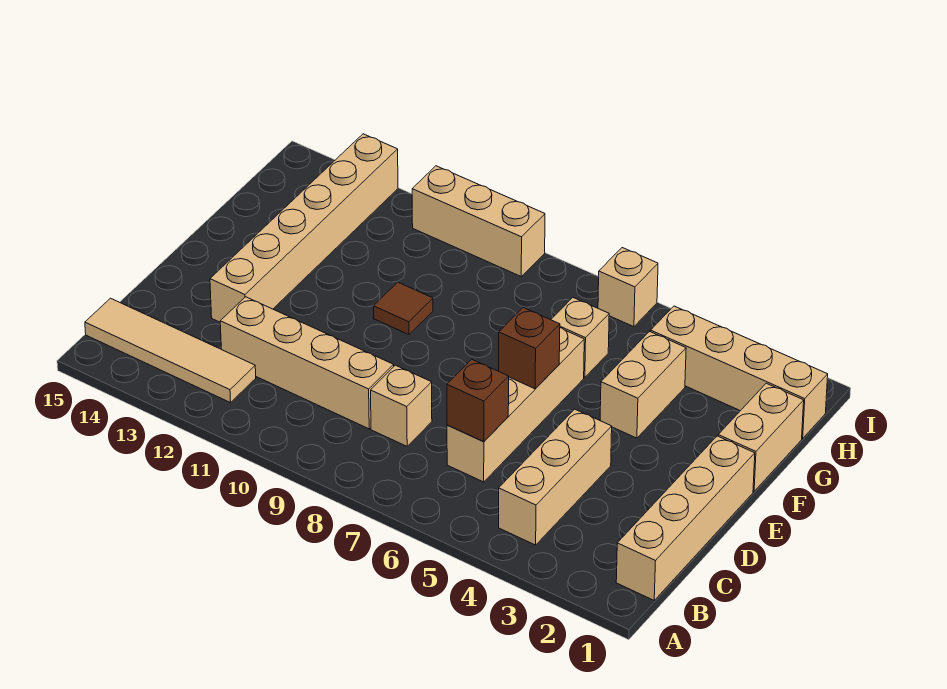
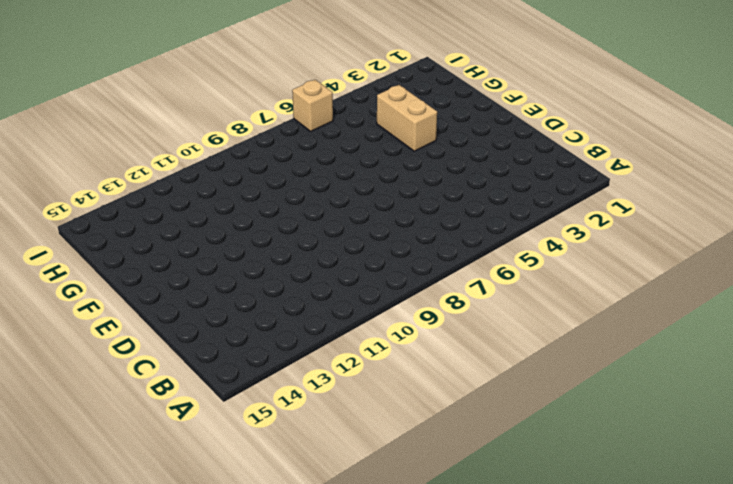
none -> tan 1x4 brick [616,436,755,600]
none -> tan 1x3 brick [499,409,612,545]
none -> tan 1x4 tile [85,298,256,403]

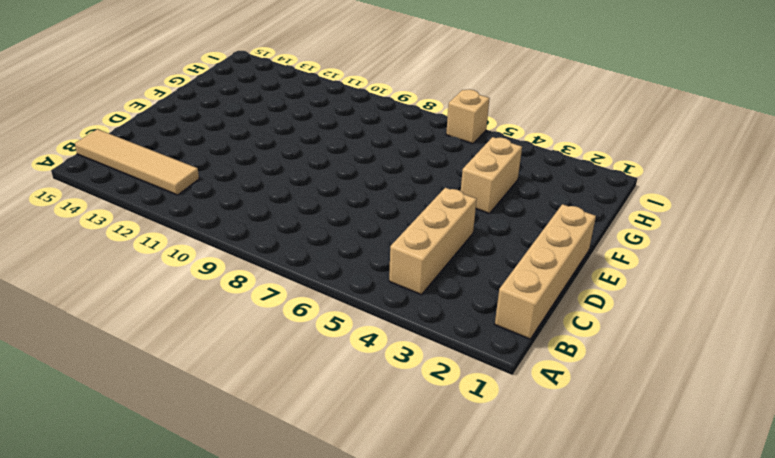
none -> tan 1x4 brick [447,328,584,482]
none -> tan 1x1 brick [371,365,432,446]
none -> tan 1x4 brick [220,297,394,429]

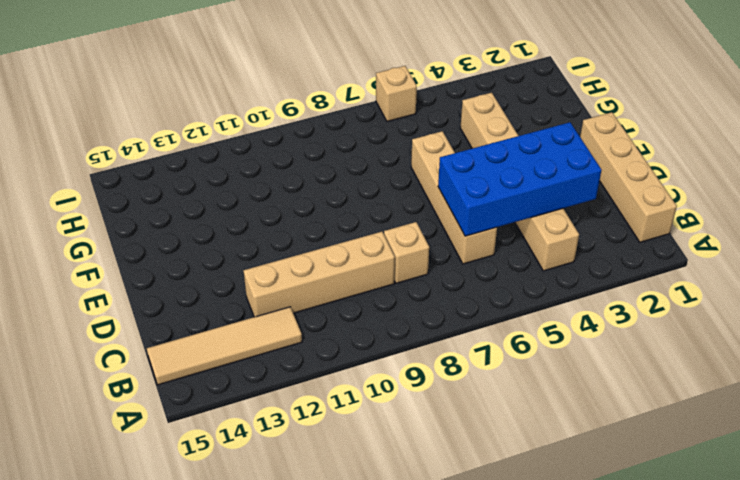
blue 2x4 brick [438,122,601,236] -> brown 1x1 brick [447,359,509,442]
none -> tan 1x6 brick [210,134,398,322]
none -> tan 1x2 brick [718,383,804,491]
none -> brown 1x1 tile [374,282,433,335]

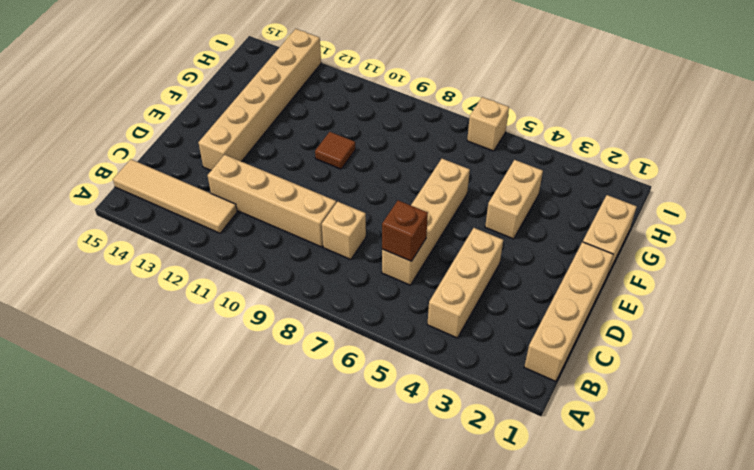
none -> tan 1x1 brick [551,298,609,377]
none -> tan 1x4 brick [651,306,828,438]
none -> tan 1x3 brick [412,166,545,276]

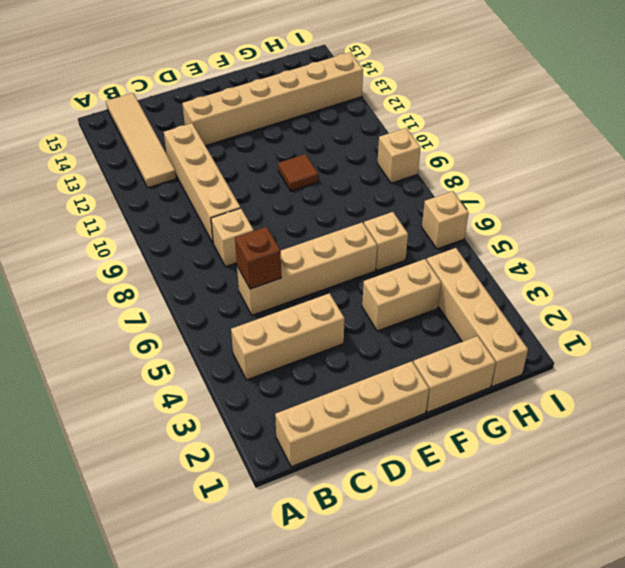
tan 1x1 brick [377,128,421,183] -> tan 1x3 brick [412,166,545,276]
none -> brown 1x1 brick [499,308,560,389]

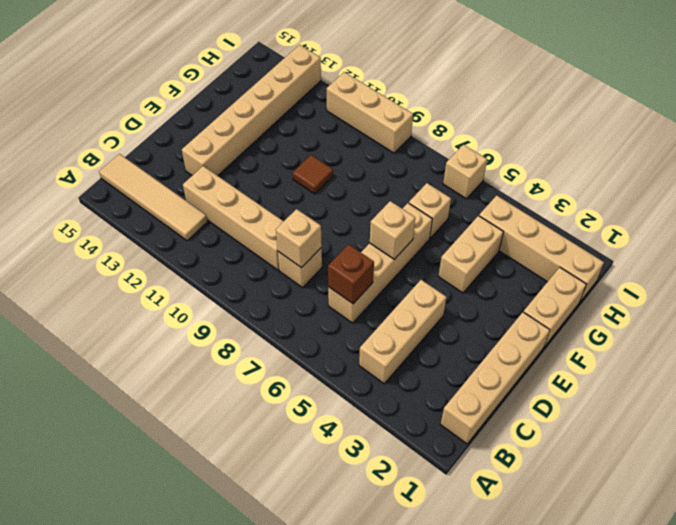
tan 1x1 brick [276,209,322,267] -> none
tan 1x1 brick [370,201,415,259] -> brown 1x1 brick [499,308,560,389]

